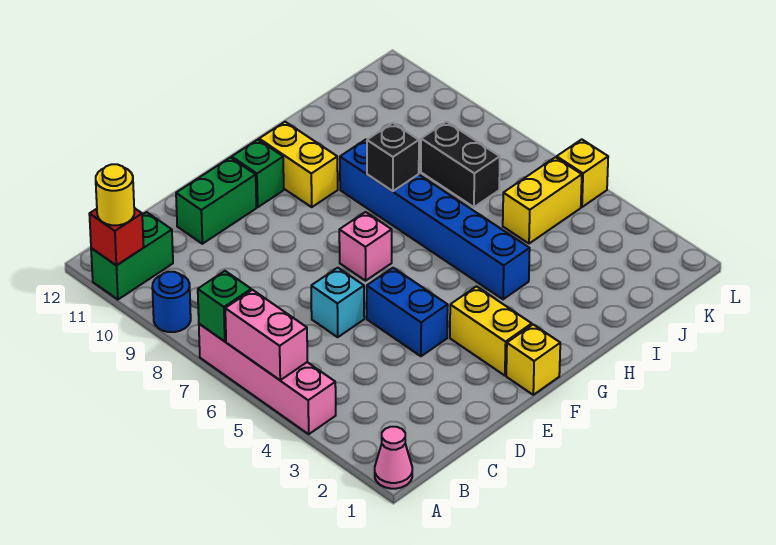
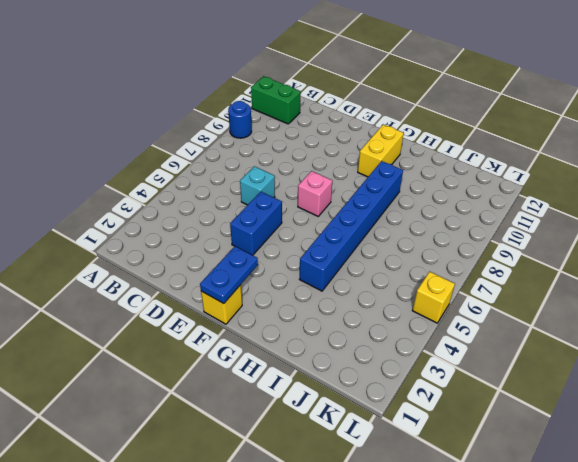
blue 1x2 plate [200,246,258,304] -> none
none -> pink 1x1 cone [375,427,412,489]
none -> pink 1x4 brick [199,324,336,434]
none -> green 1x2 brick [176,157,256,244]

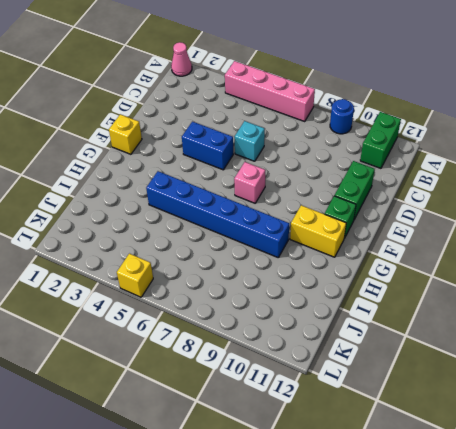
none -> yellow 1x2 brick [450,286,532,376]
none -> yellow 1x2 brick [503,157,582,244]
none -> black 1x2 brick [421,122,500,207]

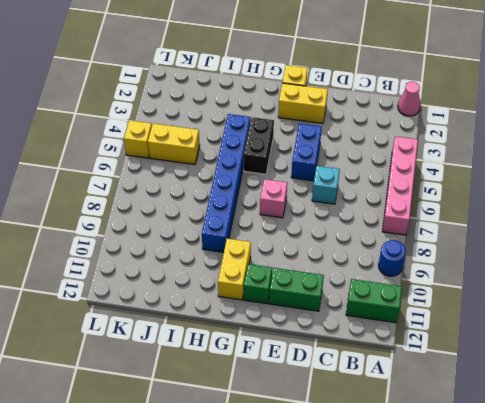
yellow 1x2 brick [278,83,328,124] -> yellow 1x2 brick turned to [450,286,532,376]
black 1x2 brick [244,117,274,174] -> black 1x2 brick moved to [421,122,500,207]
none -> pink 1x2 brick [225,290,307,380]
none -> green 1x1 brick [198,271,251,341]
none -> red 1x1 brick [89,208,144,265]

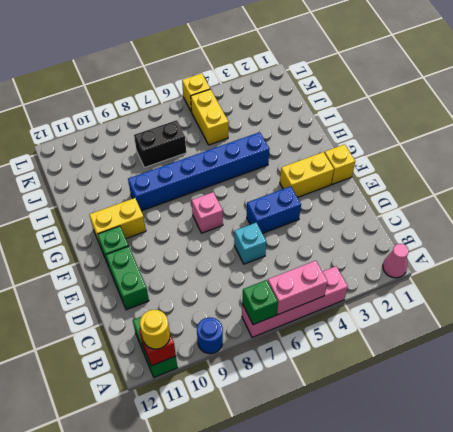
none -> black 1x1 brick [367,123,419,191]

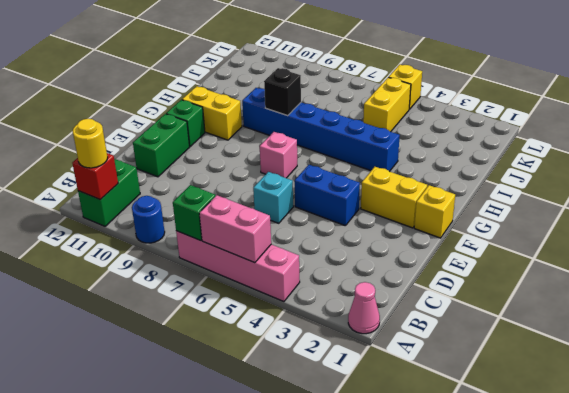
none -> black 1x2 brick [421,122,500,207]

